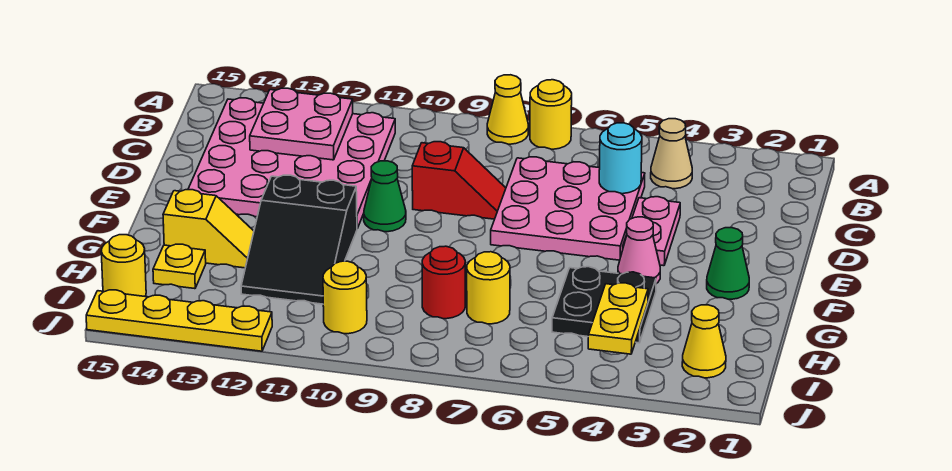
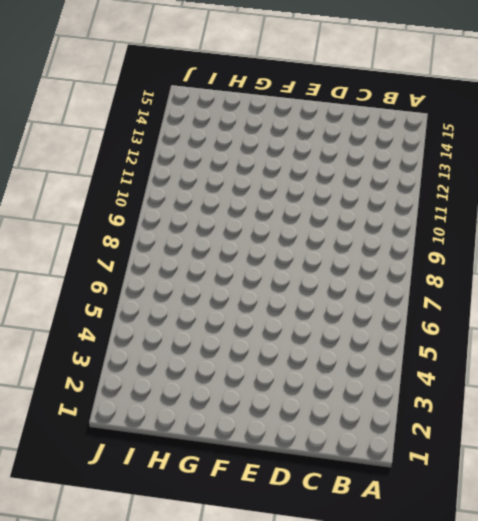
none -> yellow 1x1 round brick [530,80,572,149]
none -> yellow 1x1 cone [487,75,528,144]
none -> tan 1x1 cone [651,119,692,189]

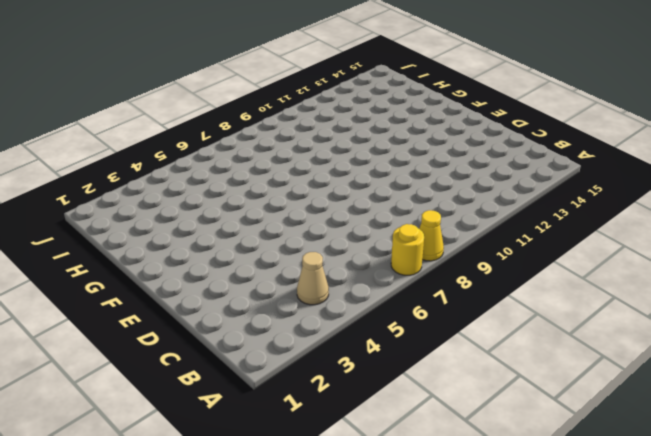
none -> pink 4x4 plate [188,98,395,228]
none -> pink 3x3 plate [491,157,645,260]
none -> pink 1x2 plate [623,197,680,266]

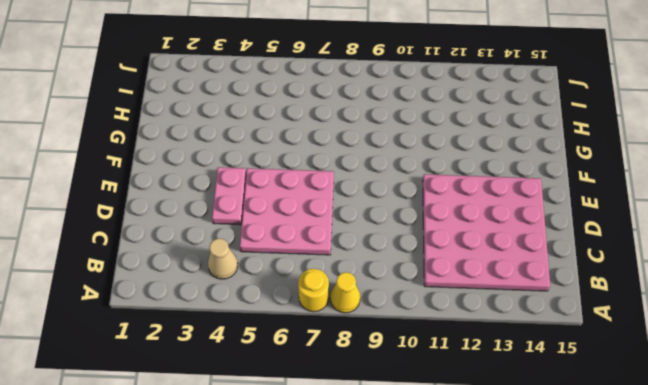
none -> red 1x2 slope [412,142,506,219]
none -> green 1x1 cone [364,161,406,232]
none -> green 1x1 cone [707,228,749,299]

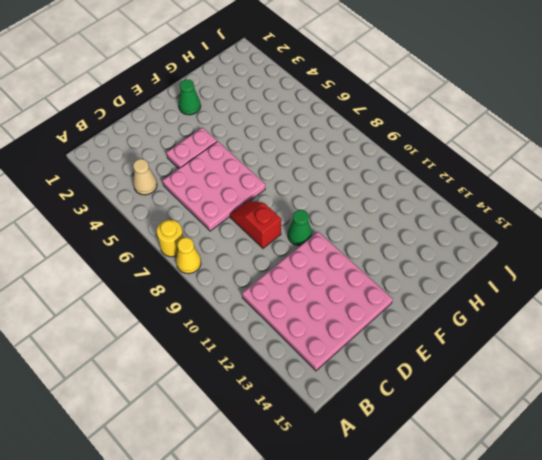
none -> pink 1x1 cone [618,217,660,284]
none -> black 2x3 slope [241,175,357,304]
none -> black 2x2 plate [552,267,656,343]

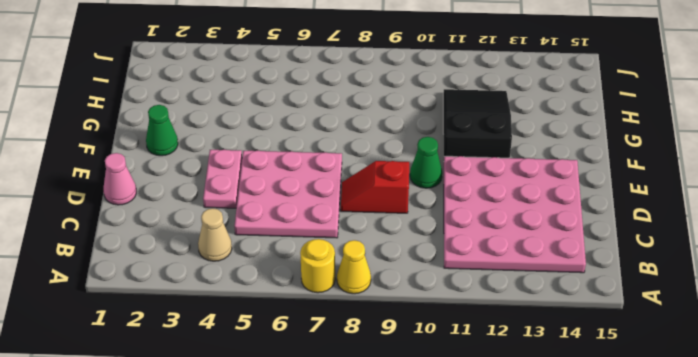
pink 1x1 cone [104,153,136,205] -> pink 1x1 cone moved to [618,217,660,284]
none -> black 2x2 plate [552,267,656,343]
none -> yellow 1x2 slope [163,190,254,268]
none -> yellow 1x1 round brick [467,252,510,324]

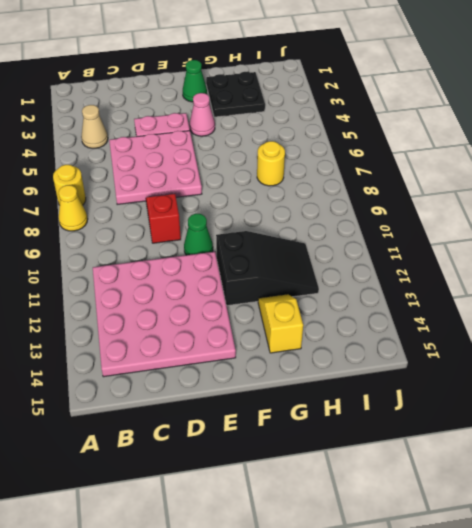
black 2x2 plate [206,72,265,117] -> black 2x2 plate moved to [552,267,656,343]
none -> red 1x1 round brick [422,246,465,319]
none -> yellow 1x1 plate [153,244,206,289]
none -> yellow 1x1 cone [682,305,726,378]

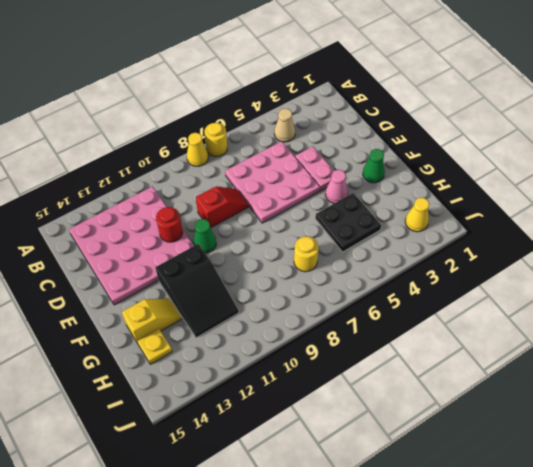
red 1x1 round brick [156,207,183,242] -> red 1x1 round brick moved to [422,246,465,319]
none -> yellow 1x1 round brick [323,261,367,334]
none -> yellow 1x1 round brick [101,235,146,297]
none -> yellow 1x4 plate [86,290,272,351]

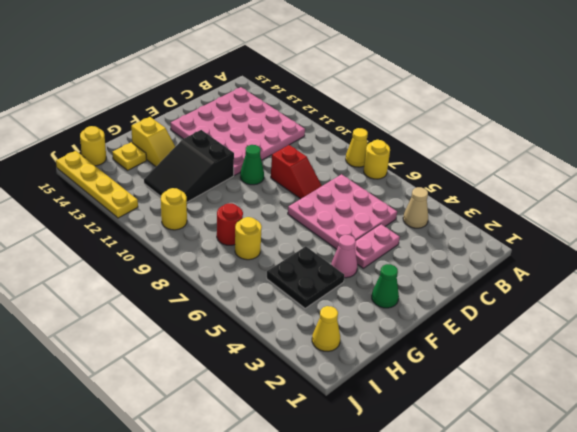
none -> pink 2x2 plate [250,88,353,160]
none -> cyan 1x1 round brick [599,123,642,194]
none -> yellow 1x2 plate [588,283,648,354]

